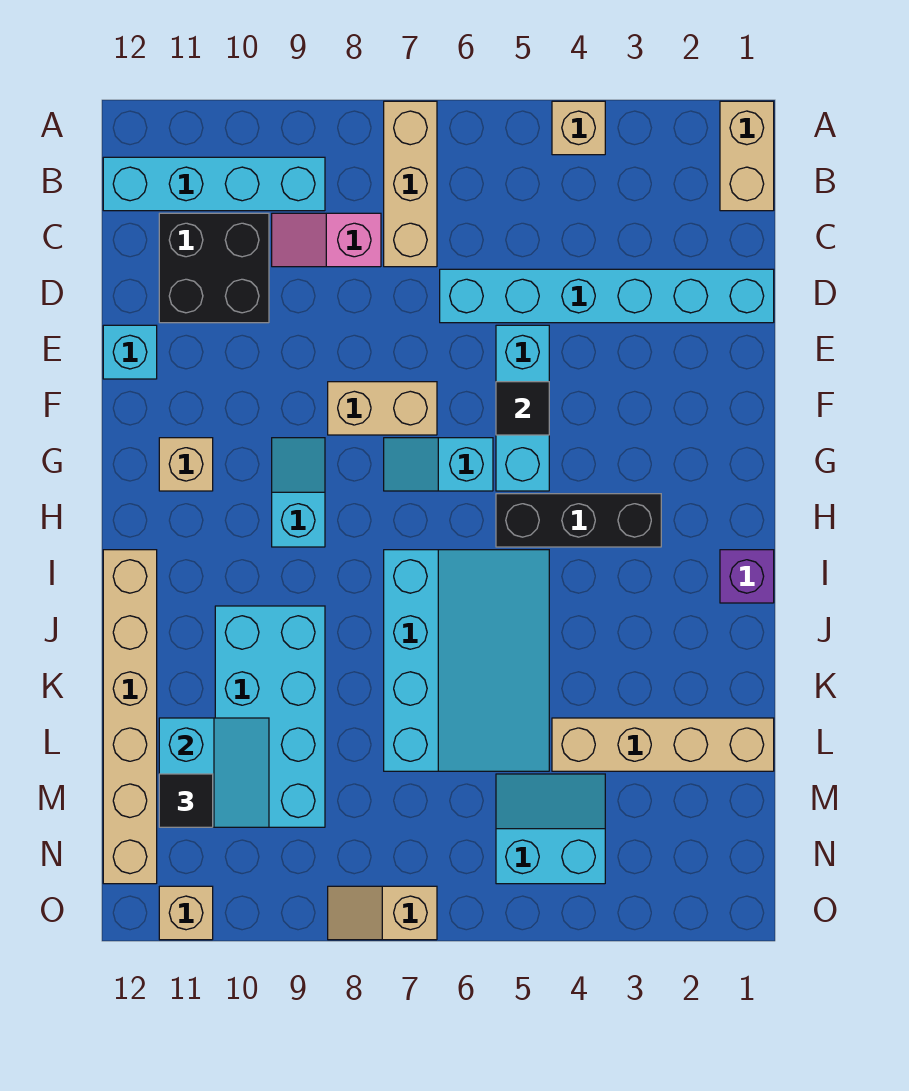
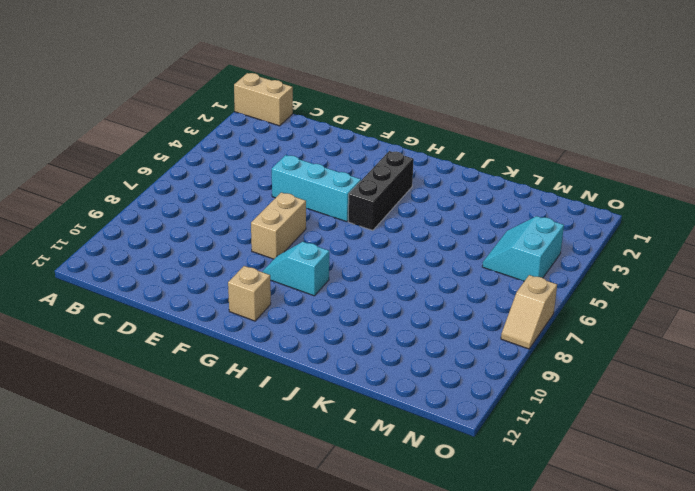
none -> tan 1x1 brick [552,101,605,155]
none -> tan 1x3 brick [384,101,437,267]
none -> cyan 1x4 brick [103,157,325,211]

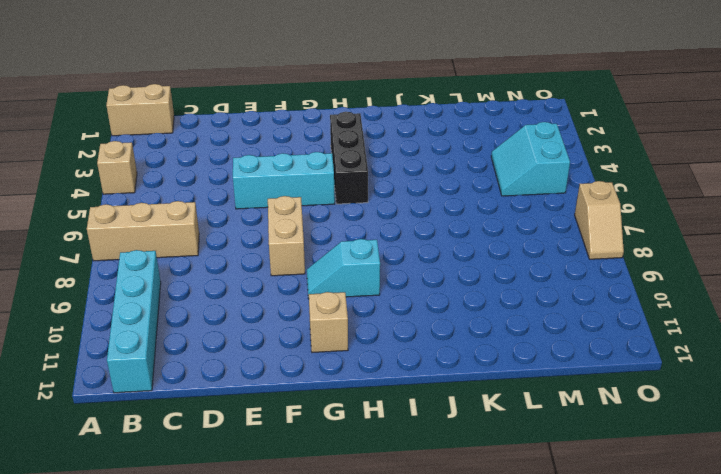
none -> pink 1x2 slope [272,213,381,267]
none -> black 2x2 brick [159,213,269,323]
none -> cyan 1x6 brick [440,269,774,323]

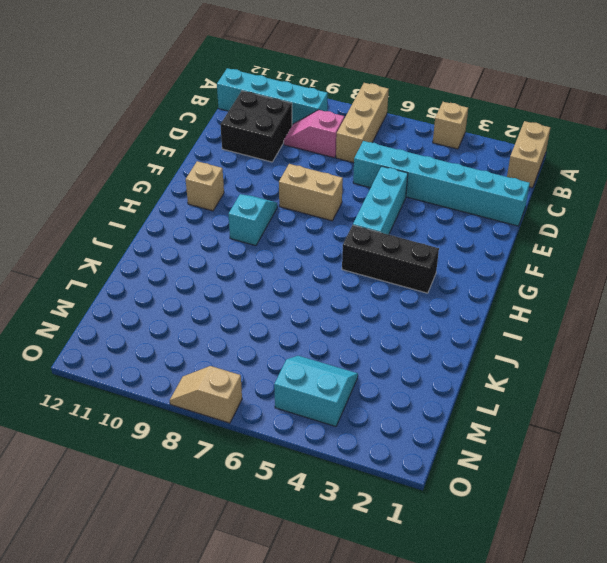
none -> cyan 1x1 brick [103,325,157,379]
none -> cyan 1x2 slope [384,438,493,491]
none -> purple 1x1 brick [720,550,774,603]

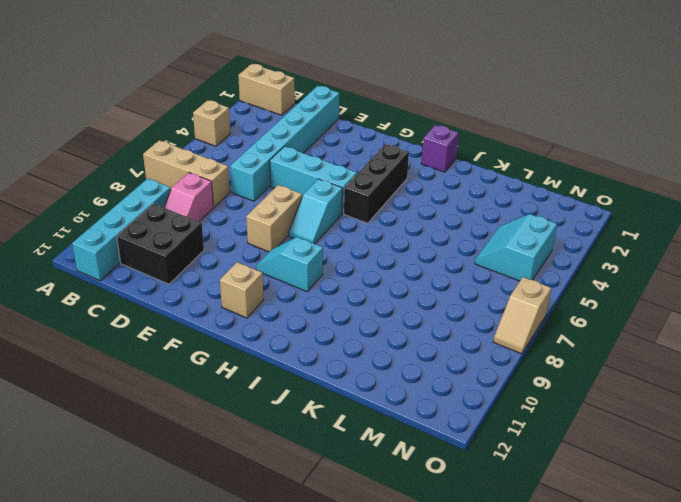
none -> cyan 1x1 brick [103,325,157,379]
none -> cyan 3x4 slope [384,550,549,771]
none -> tan 1x6 brick [103,550,157,884]

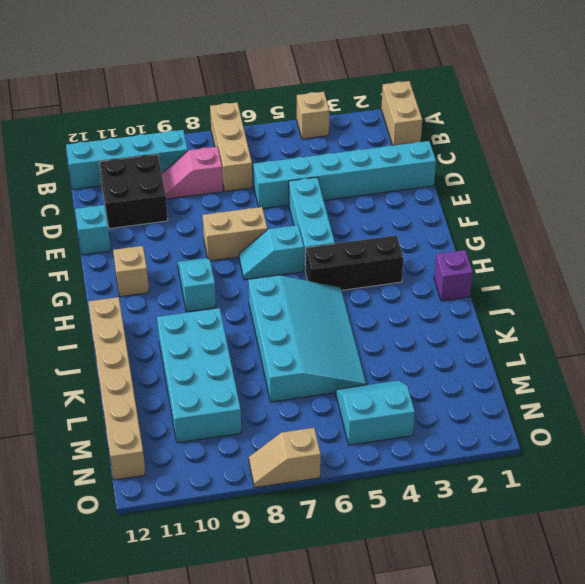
none -> tan 1x4 brick [552,718,774,771]
none -> tan 1x1 brick [159,886,213,940]
none -> black 1x1 tile [496,382,549,435]

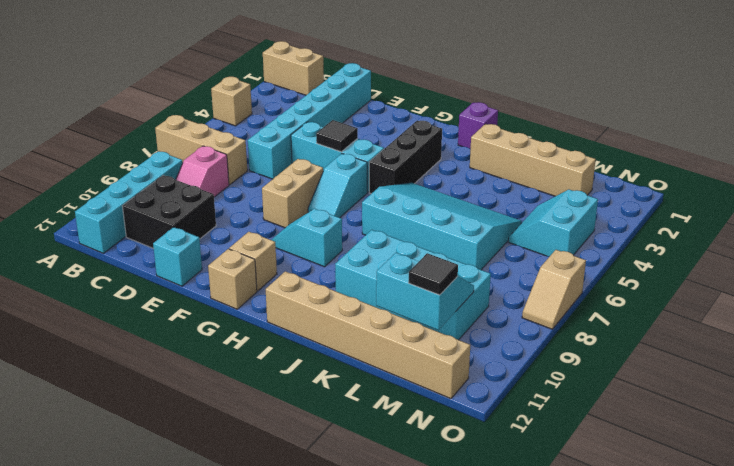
tan 1x1 brick [208,249,257,309] -> tan 1x1 brick moved to [159,886,213,940]
tan 1x4 brick [470,124,596,196] -> tan 1x4 brick turned to [552,718,774,771]

